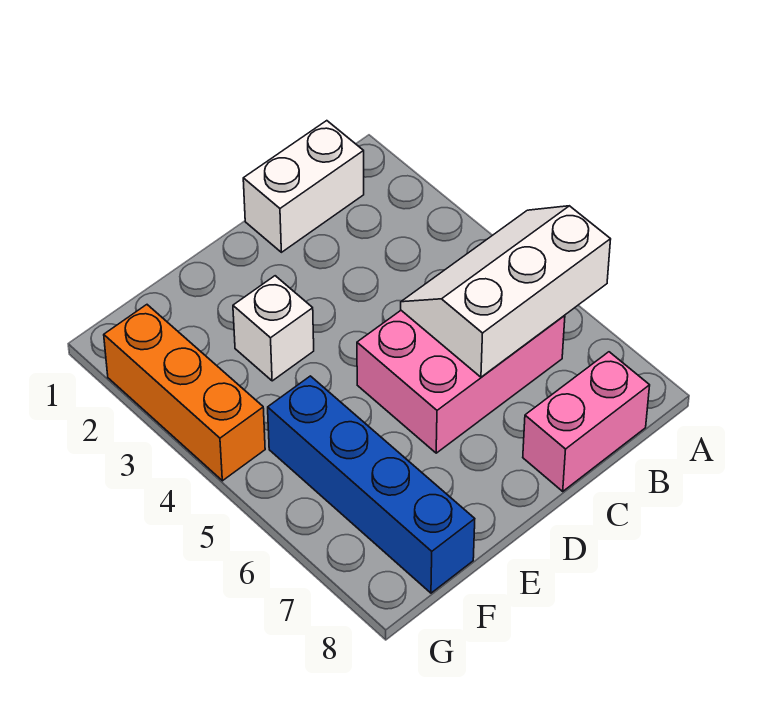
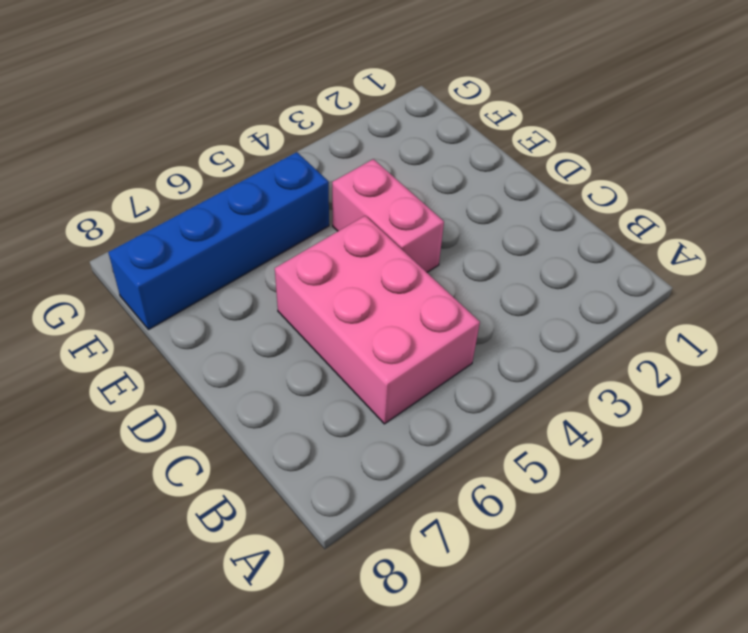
pink 1x2 brick [332,159,444,272] -> pink 1x2 brick moved to [523,352,650,491]
none -> white 1x2 brick [243,121,364,252]
none -> white 1x1 brick [233,276,314,381]

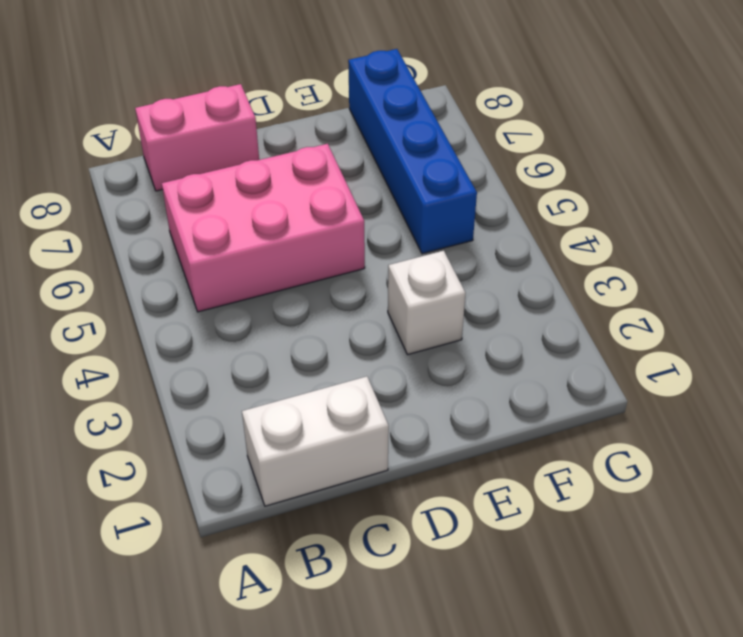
none -> orange 1x3 brick [104,305,265,481]
none -> white 2x3 slope [401,206,611,377]

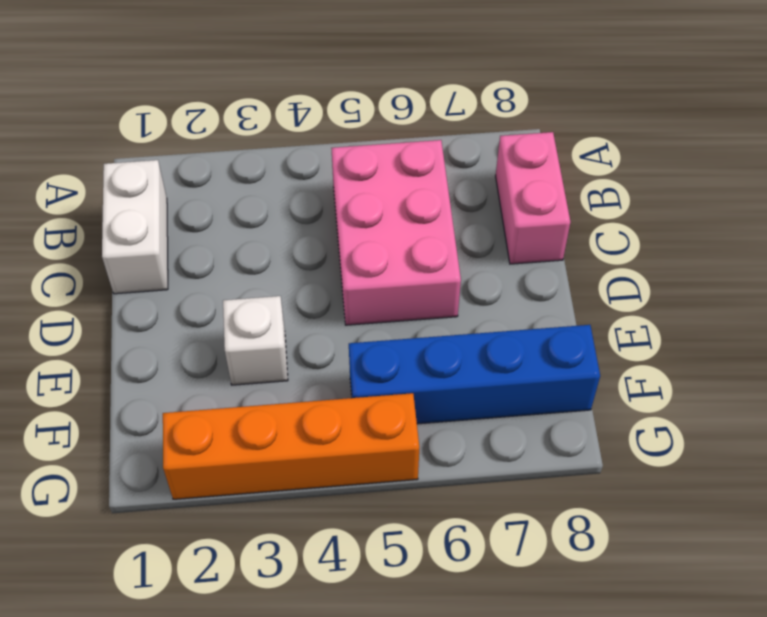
orange 1x4 brick [163,393,419,499] -> orange 1x3 brick [104,305,265,481]
none -> white 2x3 slope [401,206,611,377]

